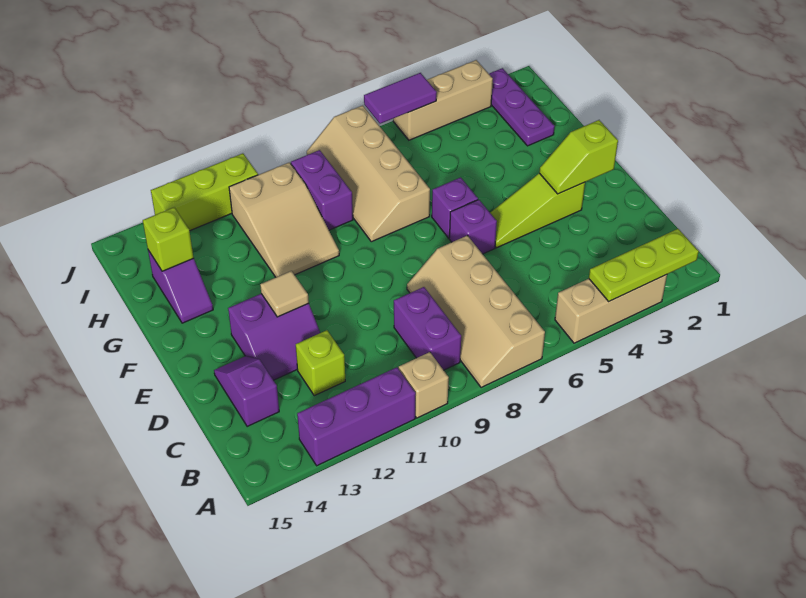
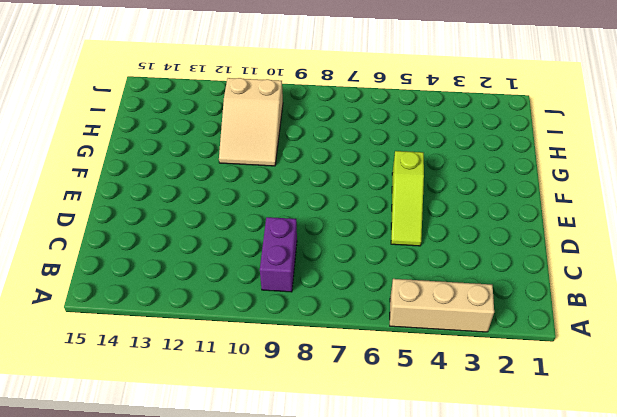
lime 1x3 slope [391,151,424,246] -> lime 1x3 slope turned to [490,173,585,248]
none -> tan 2x4 slope [407,236,545,388]
none -> tan 1x1 brick [399,352,449,418]
none -> purple 1x3 brick [297,367,416,466]

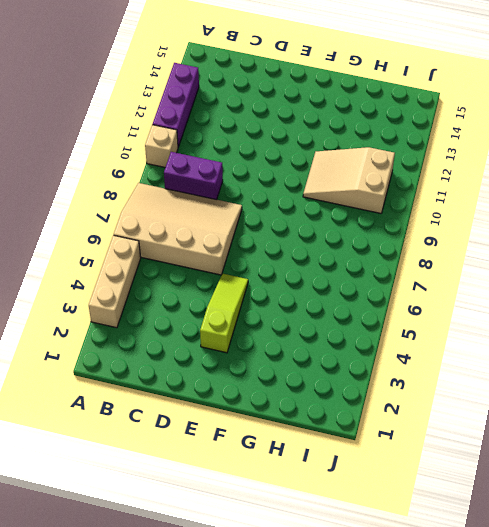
tan 3x4 slope [114,183,242,275] -> tan 2x4 slope [407,236,545,388]
none -> lime 1x1 brick [296,330,345,396]
none -> purple 1x2 slope [214,356,279,427]
none -> purple 2x2 slope [228,294,320,380]

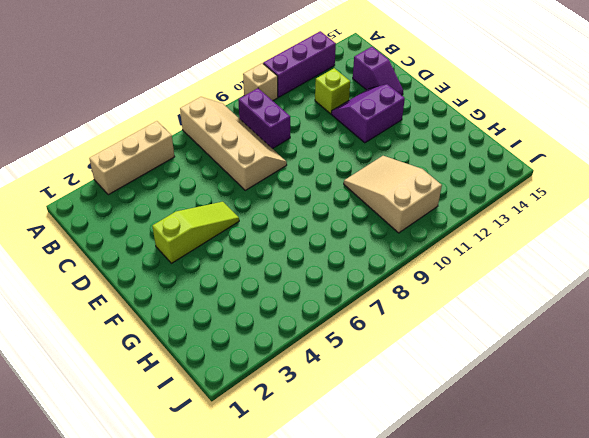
none -> purple 1x1 brick [449,200,497,254]
none -> purple 1x1 brick [432,177,478,238]
none -> tan 2x4 slope [307,105,430,242]

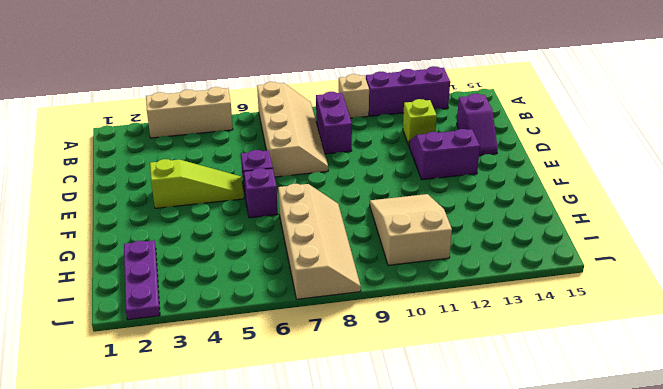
none -> purple 1x2 slope [148,250,213,323]
none -> purple 1x2 brick [291,150,353,230]
none -> tan 1x3 brick [393,60,493,140]

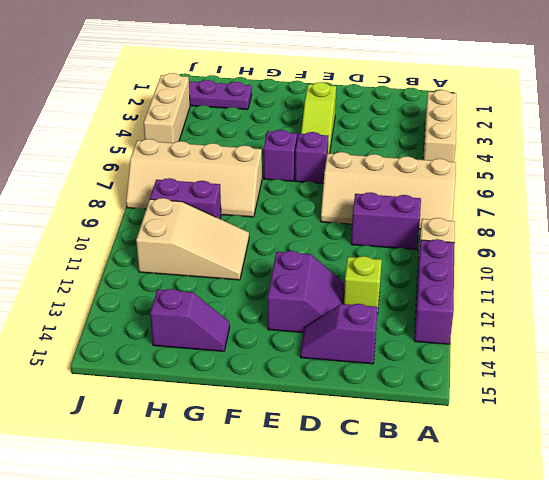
none -> lime 1x3 brick [151,153,258,231]
none -> lime 1x3 plate [589,229,699,301]
none -> lime 1x2 slope [539,120,618,194]

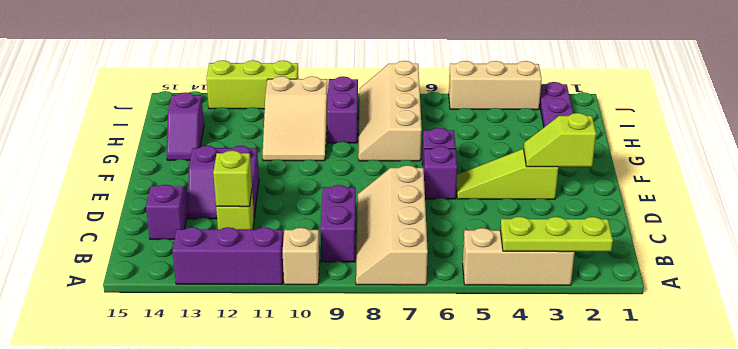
lime 1x1 brick [213,150,252,207] -> lime 1x1 brick moved to [143,207,194,271]
none -> tan 1x1 tile [260,271,309,317]
none -> purple 1x2 tile [364,73,437,124]

